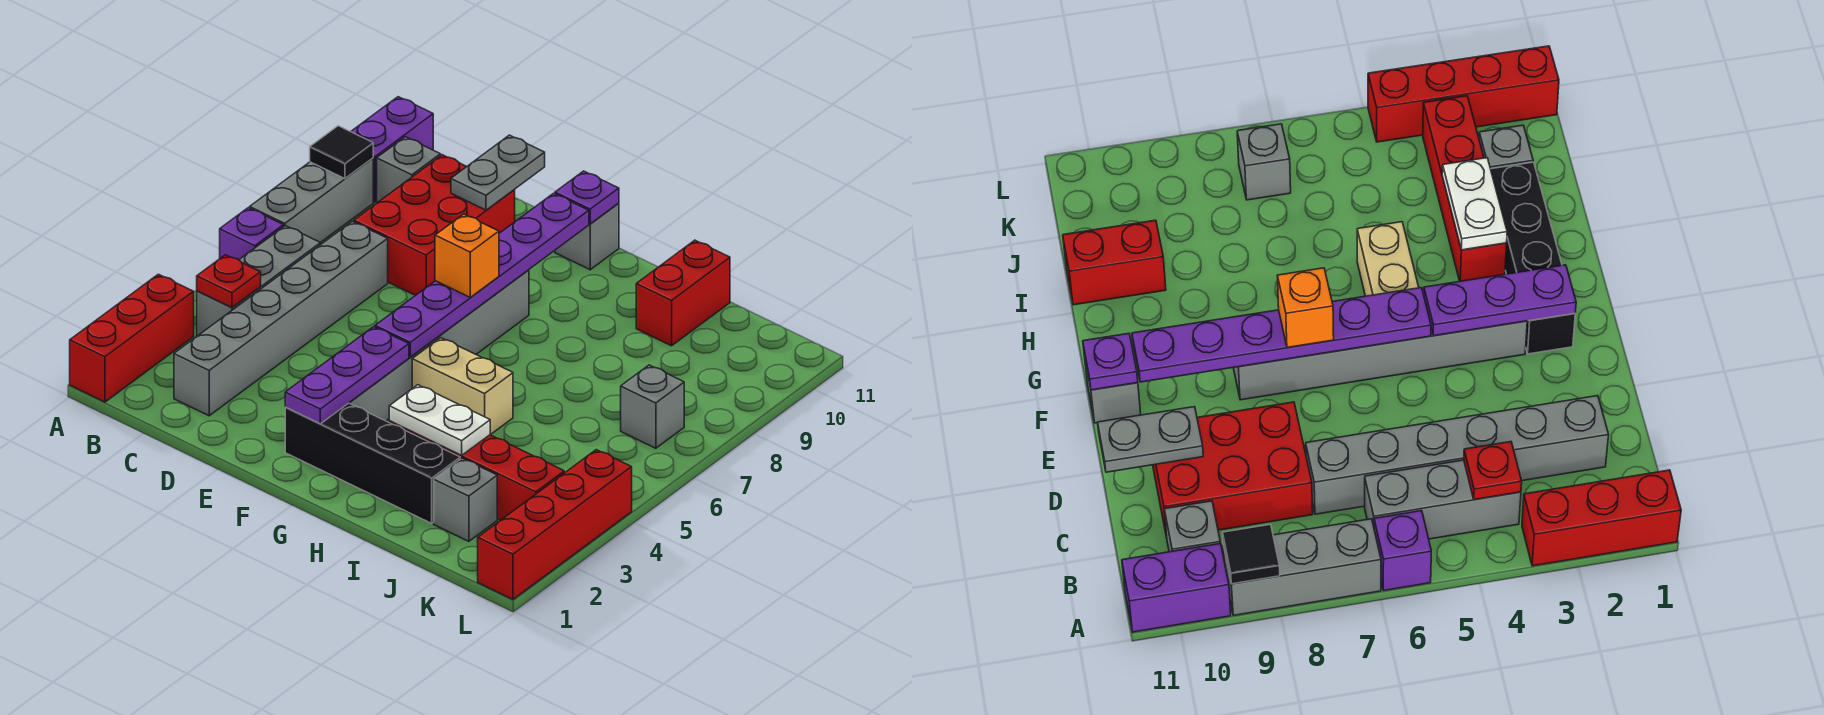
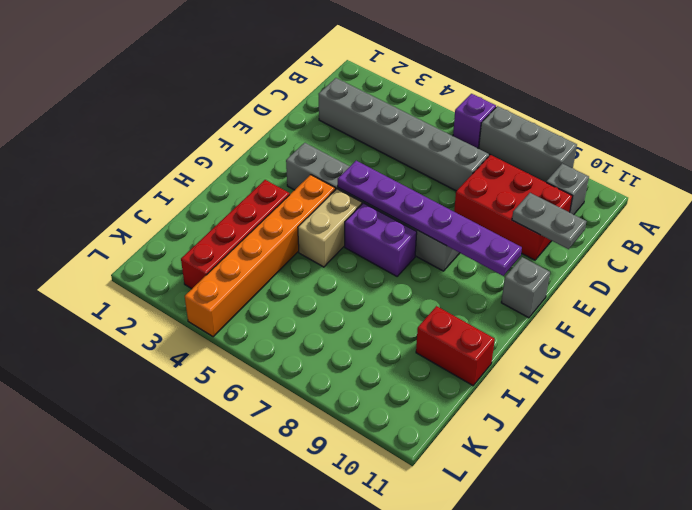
orange 1x6 brick [185,175,336,337] -> red 1x4 brick [478,450,632,599]
purple 1x2 brick [345,203,417,276] -> purple 1x2 brick moved to [351,97,433,202]
none -> red 1x3 brick [70,274,194,402]
none -> grey 1x3 brick [197,226,321,336]
none -> black 1x4 brick [285,403,460,523]

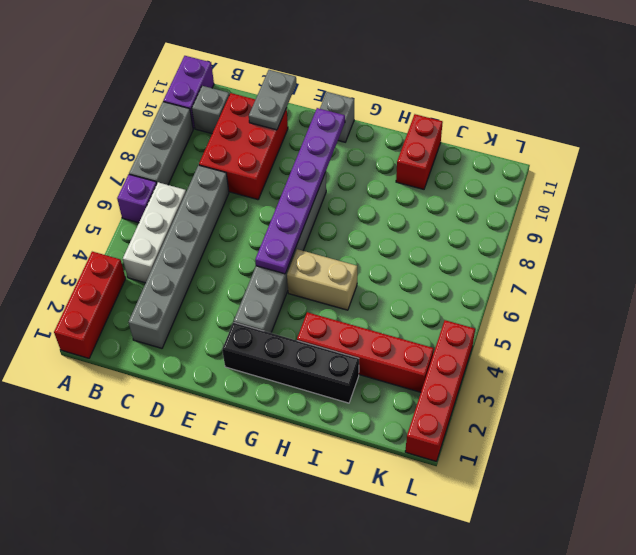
white 1x3 brick [123,182,186,283] -> grey 1x3 brick [197,226,321,336]
none -> grey 1x1 brick [434,458,497,541]
none -> grey 1x1 brick [621,365,684,448]
none -> black 1x1 tile [310,126,373,179]

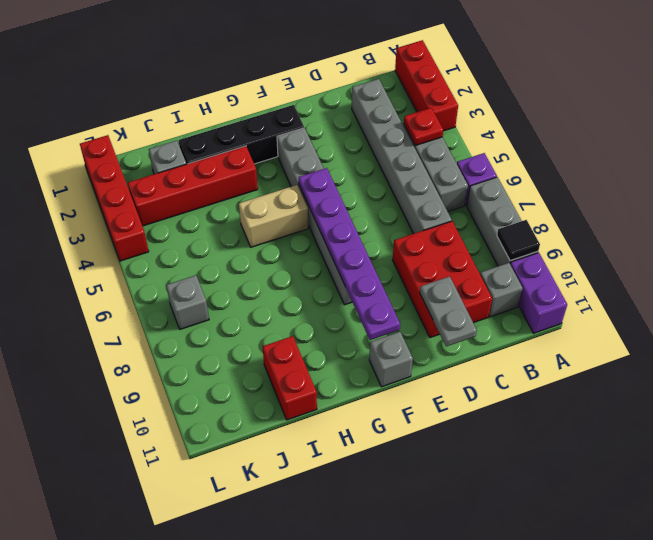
none -> purple 1x3 plate [285,327,409,424]
none -> purple 1x1 plate [555,171,619,224]
none -> white 1x2 plate [389,385,490,456]

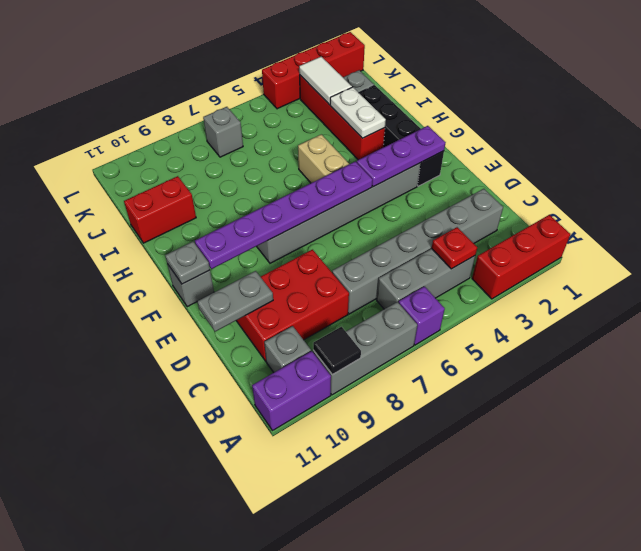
grey 1x1 plate [165,242,210,284] -> purple 1x1 plate [555,171,619,224]
white 1x2 tile [299,57,352,105] -> none
none -> orange 1x1 brick [435,214,499,298]

